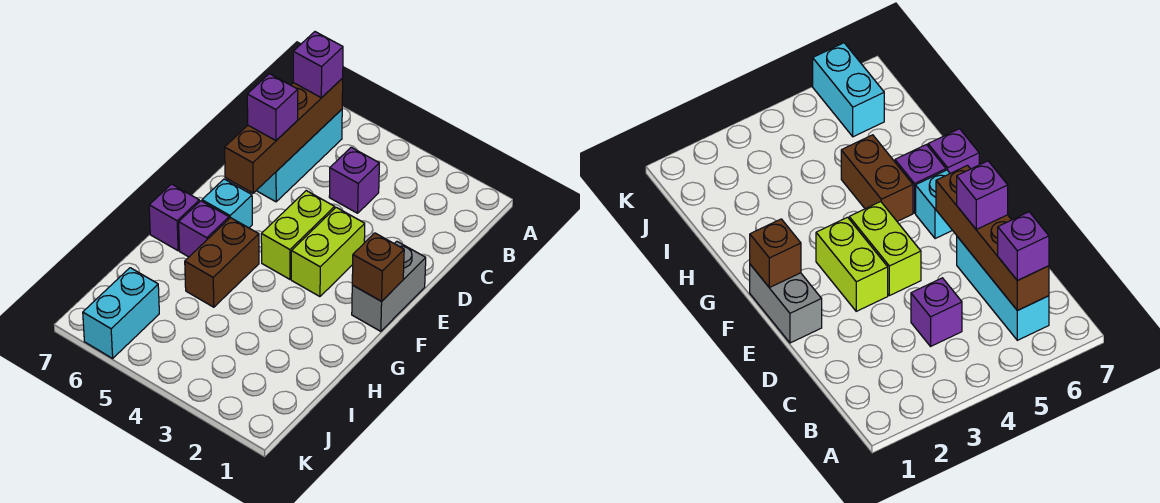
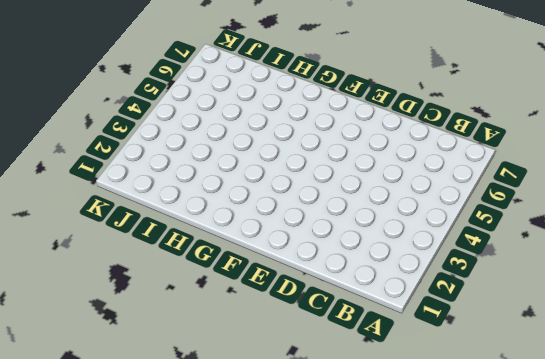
none -> cyan 1x3 brick [256,109,342,202]
none -> purple 1x1 brick [329,147,379,213]
none -> grey 1x2 brick [352,241,426,331]

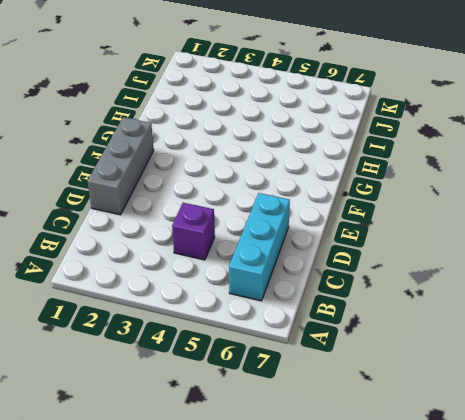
grey 1x3 brick [88,117,154,215] -> grey 1x2 brick [352,241,426,331]
none -> lime 1x2 brick [291,207,365,297]
none -> lime 1x2 brick [261,191,335,279]
none -> cyan 1x1 brick [202,179,252,228]

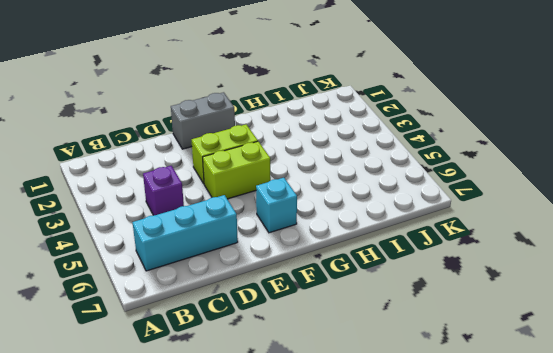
none -> brown 1x2 brick [185,218,259,307]
none -> purple 1x1 brick [179,201,229,257]
none -> purple 1x1 brick [149,184,199,251]

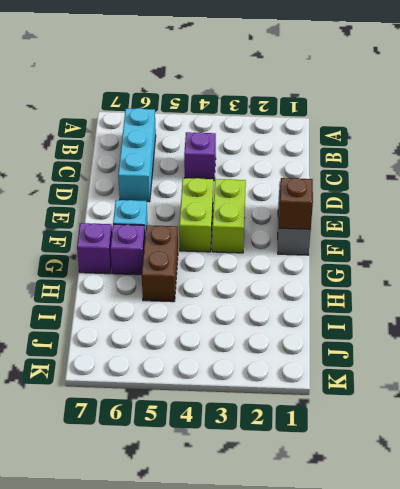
none -> cyan 1x2 brick [83,268,159,358]
none -> brown 1x4 brick [225,78,343,193]
none -> purple 1x1 brick [293,32,343,98]

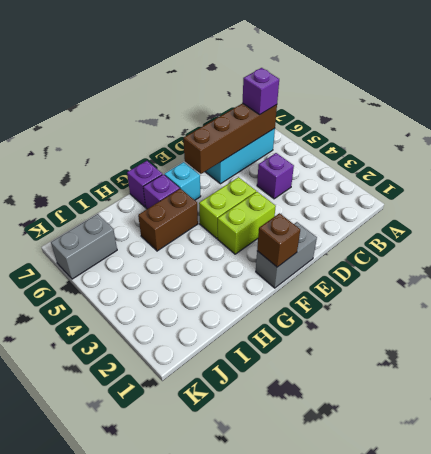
grey 1x2 brick [51,214,117,279] -> cyan 1x2 brick [83,268,159,358]
none -> purple 1x1 brick [247,74,298,141]

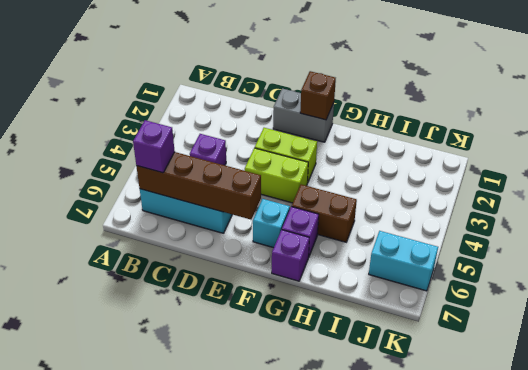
none -> purple 1x1 brick [247,74,298,141]

